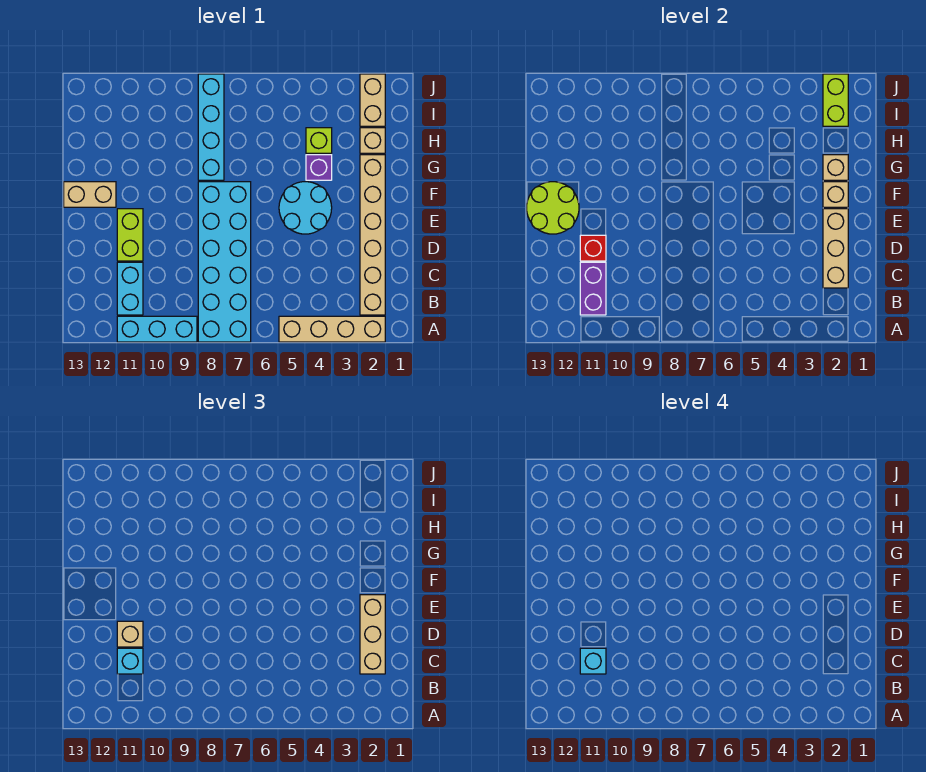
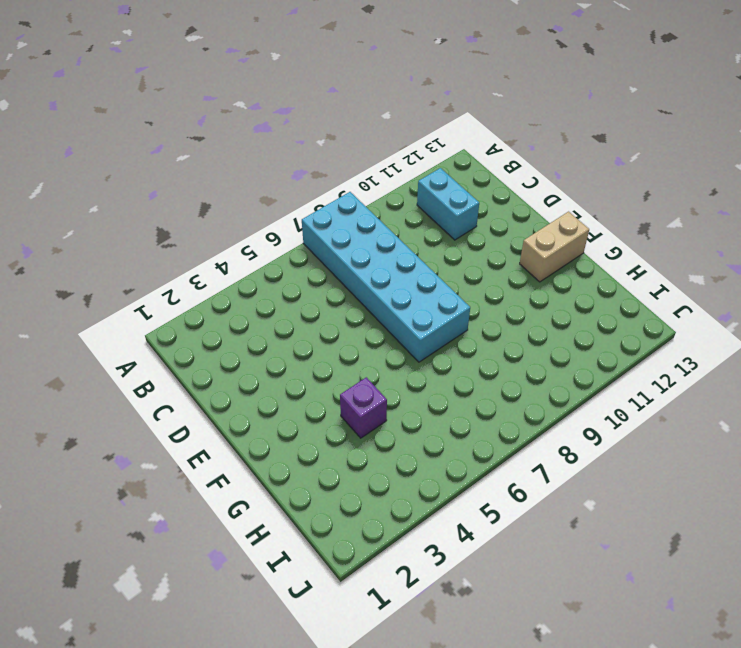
none -> tan 1x4 brick [279,316,385,342]
none -> cyan 1x3 brick [117,316,197,342]
none -> tan 1x6 brick [360,155,385,315]

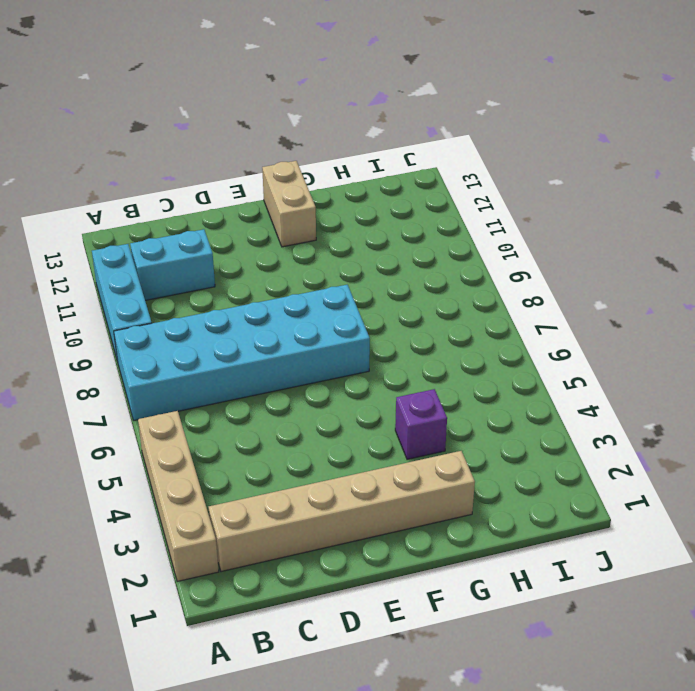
none -> lime 1x2 brick [117,209,143,261]
none -> cyan 2x2 round brick [279,182,332,234]
none -> cyan 1x4 brick [198,74,224,180]

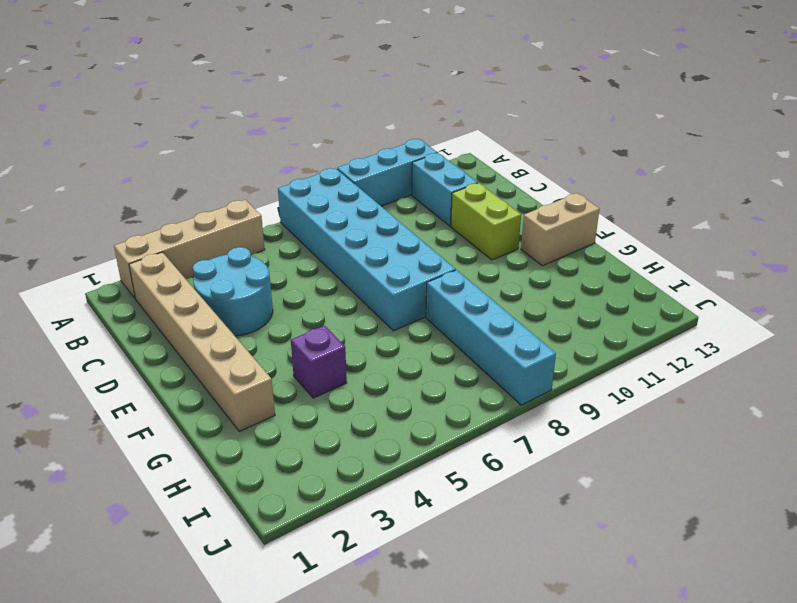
cyan 2x2 round brick [193,247,273,336] -> cyan 2x2 round brick moved to [279,182,332,234]
none -> tan 1x1 brick [360,128,385,153]
none -> lime 1x1 brick [306,128,332,153]
none -> tan 1x2 brick [360,74,385,126]

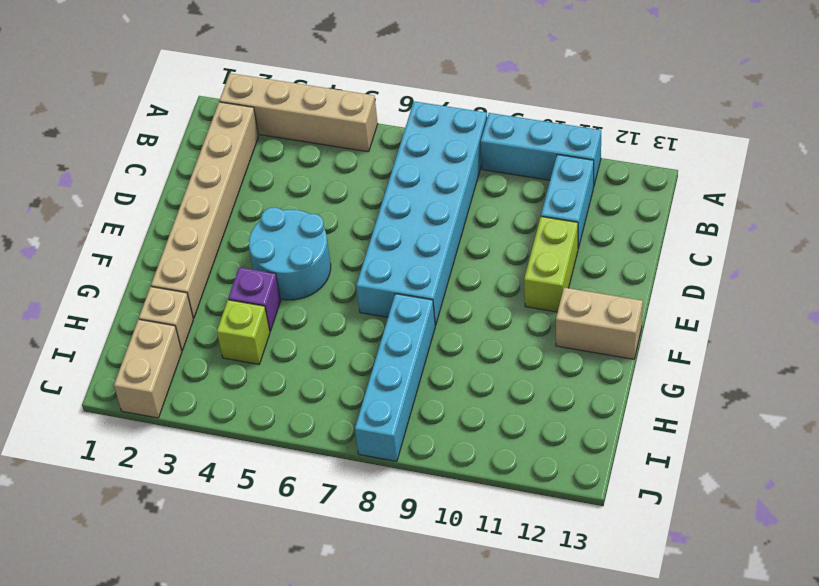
none -> purple 1x2 brick [580,262,606,315]
none -> tan 1x3 brick [823,209,848,288]
none -> red 1x1 brick [580,235,606,261]

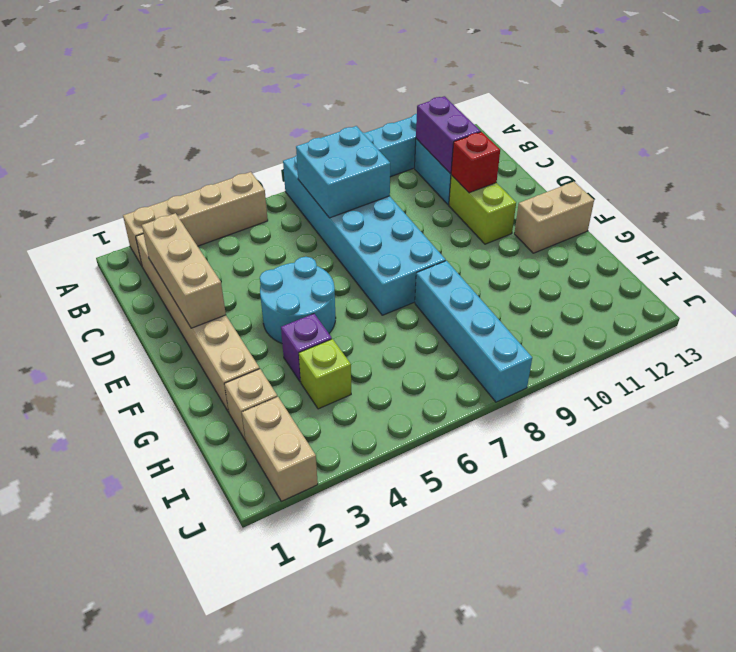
cyan 2x2 brick [296,126,390,218] -> none
none -> lime 2x2 round brick [527,182,579,234]
none -> tan 1x1 brick [823,182,848,207]
none -> tan 1x1 brick [823,155,848,180]

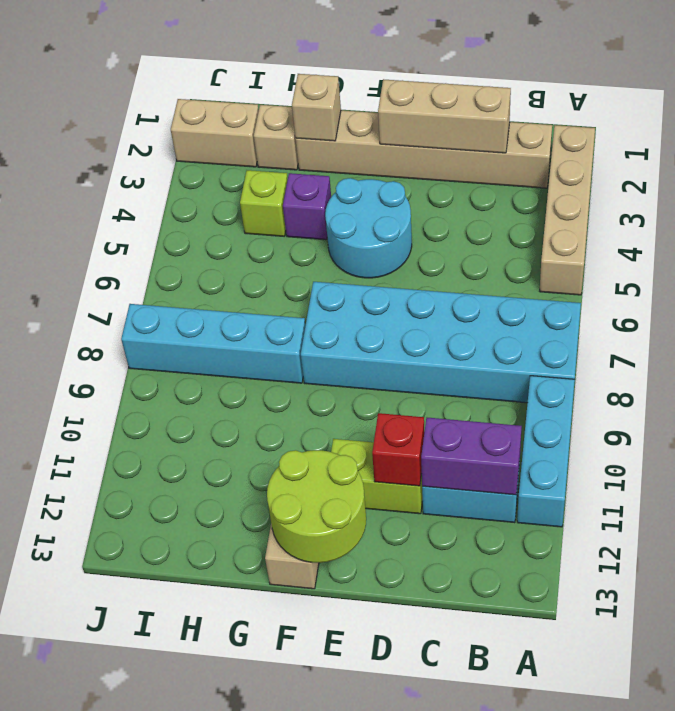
none -> tan 1x1 brick [823,182,848,207]
none -> lime 1x2 brick [823,74,848,126]
none -> tan 1x3 brick [360,595,385,674]

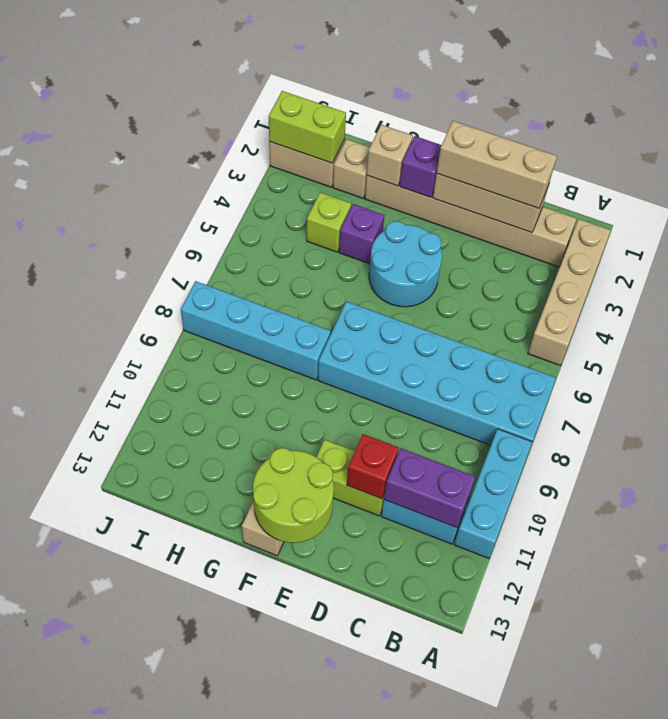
purple 1x1 brick [400,136,441,197] -> tan 1x1 brick [823,182,848,207]
none -> cyan 1x1 brick [117,648,143,674]
none -> tan 1x1 brick [117,621,143,647]
none -> cyan 1x1 brick [580,648,606,674]

